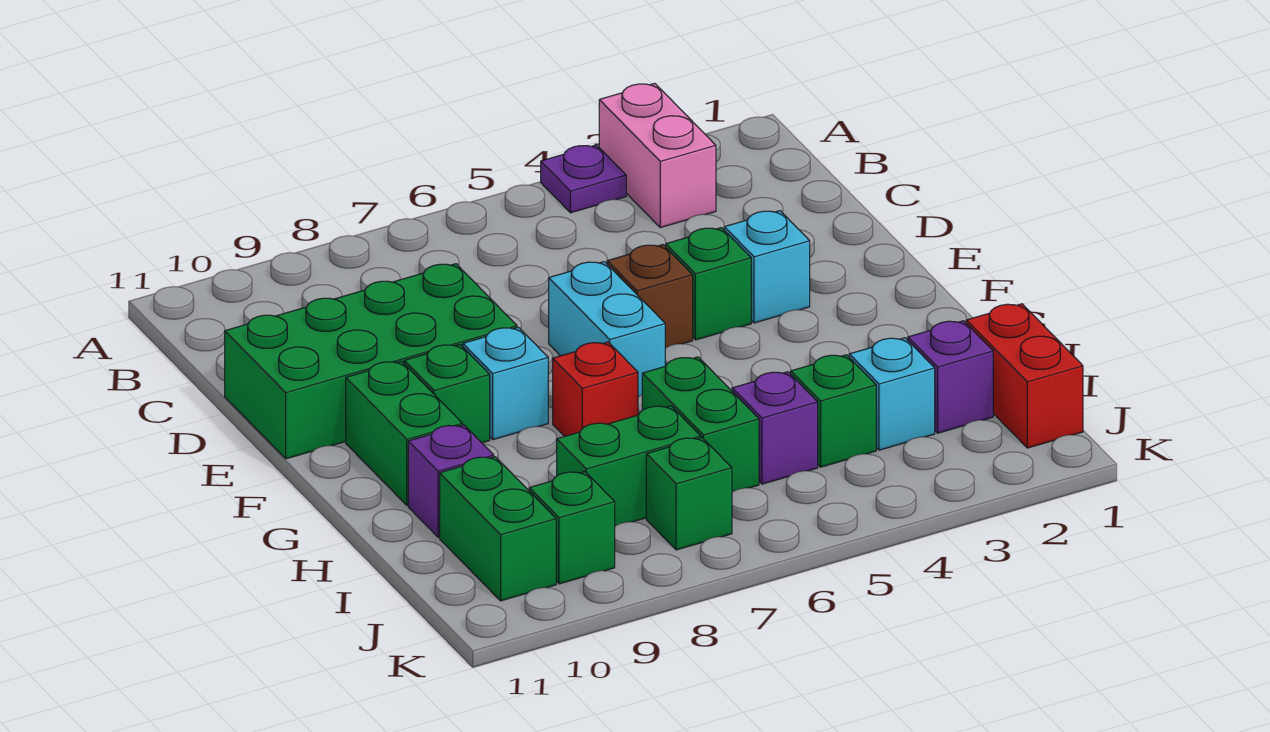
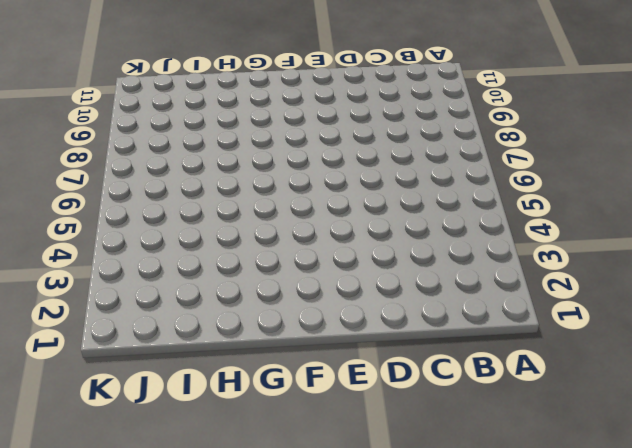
none -> pink 1x2 brick [599,83,716,228]
none -> purple 1x1 plate [541,145,626,213]
none -> green 2x4 brick [225,264,517,459]

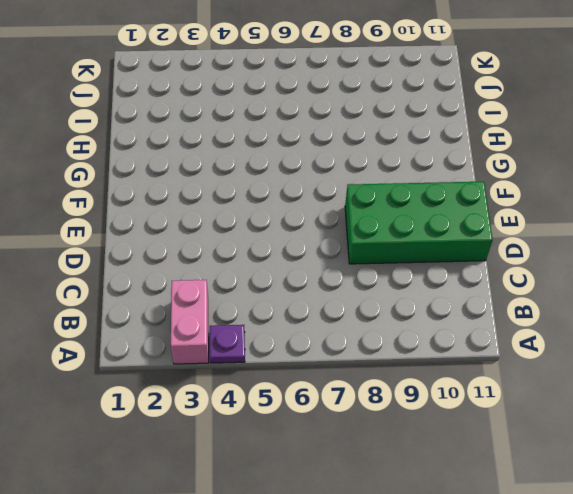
none -> cyan 1x1 brick [724,211,810,323]
none -> green 1x1 brick [666,228,751,340]
none -> brown 1x1 brick [607,245,693,348]

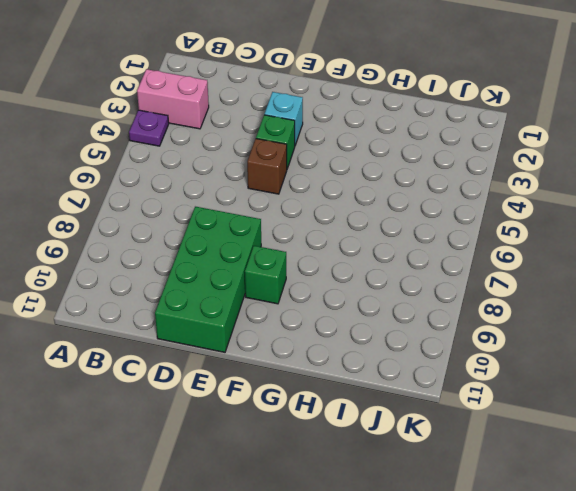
none -> cyan 1x2 brick [549,262,665,397]
none -> cyan 1x1 brick [463,327,548,440]
none -> green 1x2 brick [346,361,462,505]

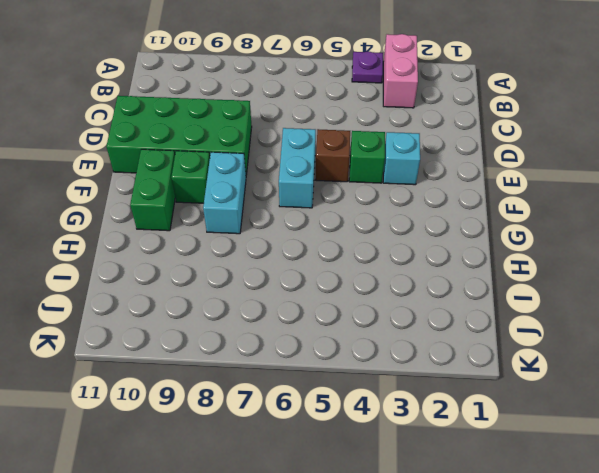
cyan 1x2 brick [203,152,246,234] -> cyan 1x1 brick [463,327,548,440]
none -> red 1x1 brick [553,342,638,436]
none -> green 1x2 brick [642,357,759,492]
none -> purple 1x1 brick [408,425,494,537]

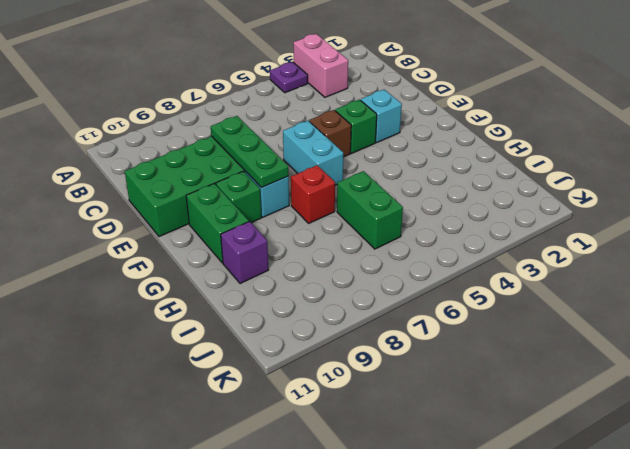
green 1x3 plate [211,116,289,188] -> none
none -> red 1x2 brick [966,304,1083,448]
none -> purple 1x1 brick [908,321,993,433]
none -> cyan 1x1 brick [849,338,935,450]

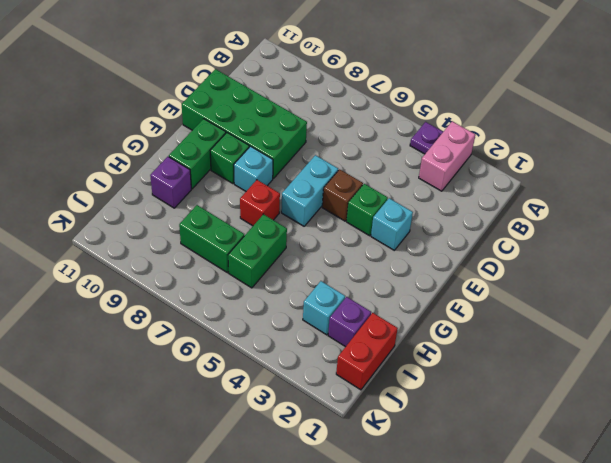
none -> green 1x1 brick [791,355,876,467]
none -> purple 1x1 brick [732,372,818,484]
none -> green 1x2 brick [440,457,556,601]

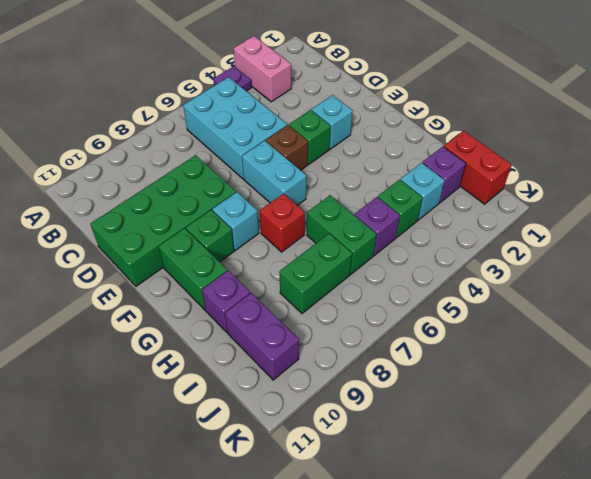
cyan 2x3 brick [183,77,287,179] -> none
purple 1x2 brick [225,293,299,380] -> green 1x2 brick [440,457,556,601]
none -> green 1x1 brick [646,438,732,550]
none -> green 1x1 brick [529,472,615,584]

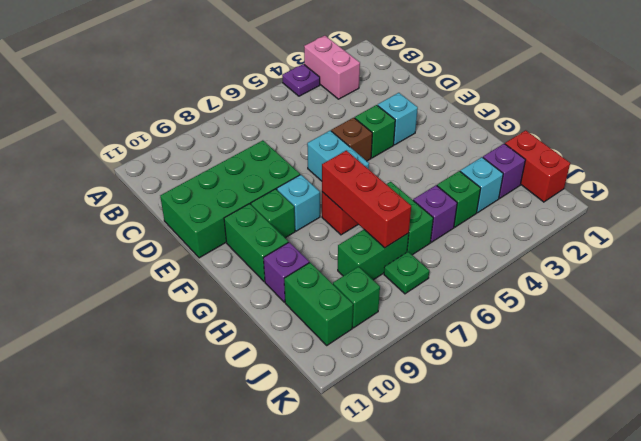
red 1x3 brick [322,150,411,248] -> none
green 1x1 plate [384,252,429,294] -> green 1x1 brick [646,438,732,550]

